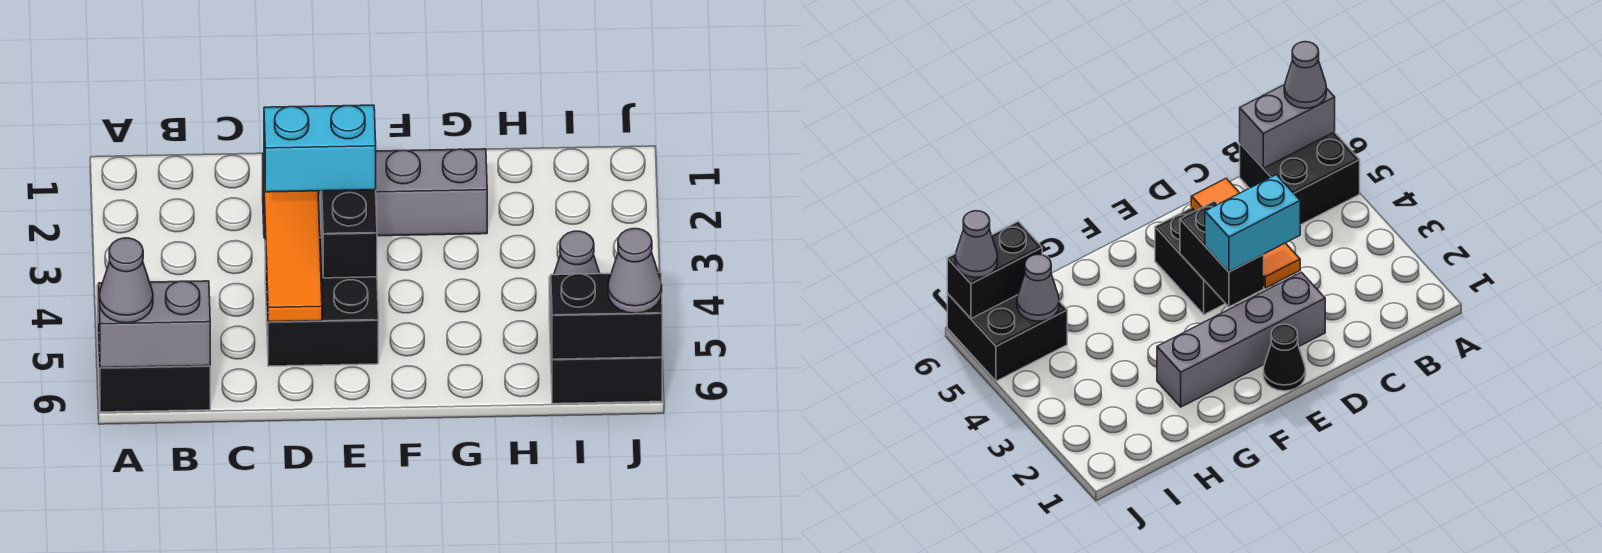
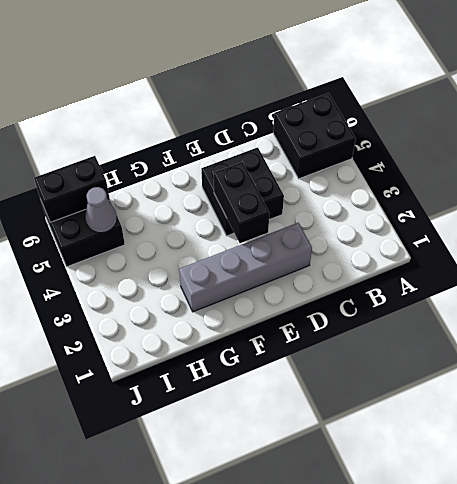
none -> black 1x1 cone [1263,324,1306,391]
none -> grey 1x2 brick [99,281,210,368]
none -> orange 1x3 tile [264,181,322,322]

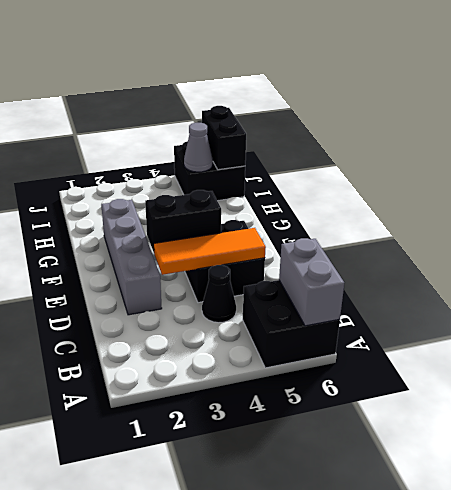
black 1x1 cone [202,265,236,323] -> black 1x1 cone moved to [1263,324,1306,391]
none -> grey 1x1 cone [99,238,153,323]
none -> cyan 1x2 brick [264,105,376,192]
none -> grey 1x1 cone [608,229,662,313]

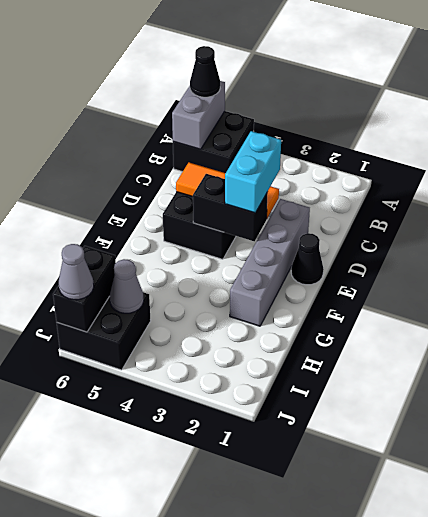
black 1x1 cone [190,46,220,97] -> grey 1x1 cone [99,238,153,323]

